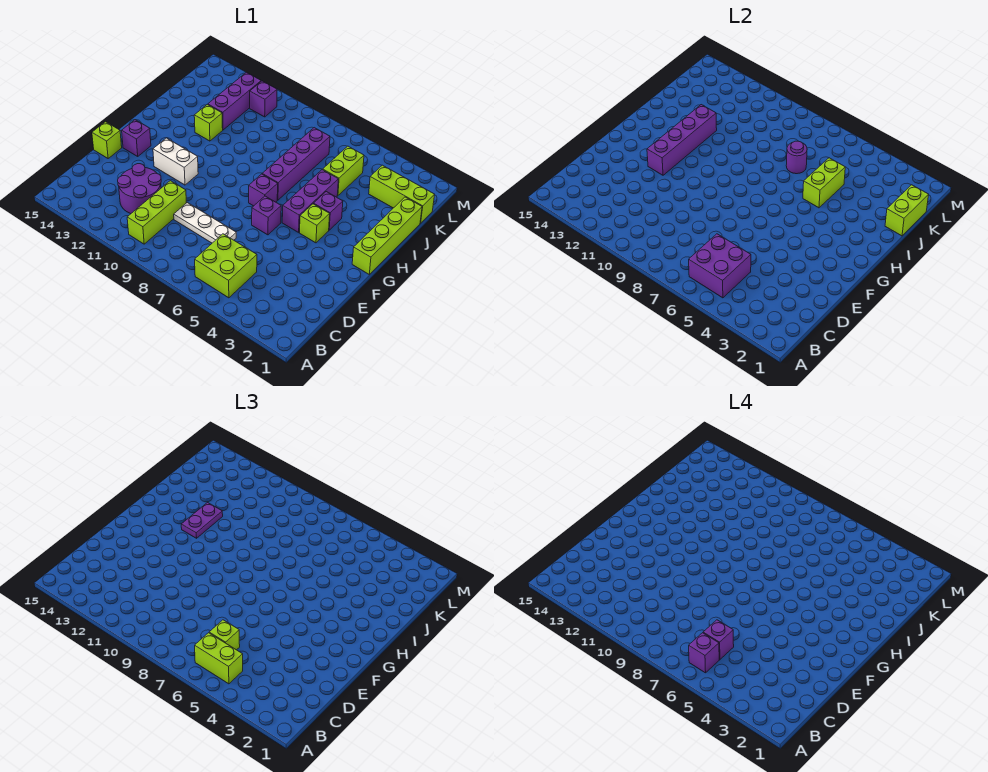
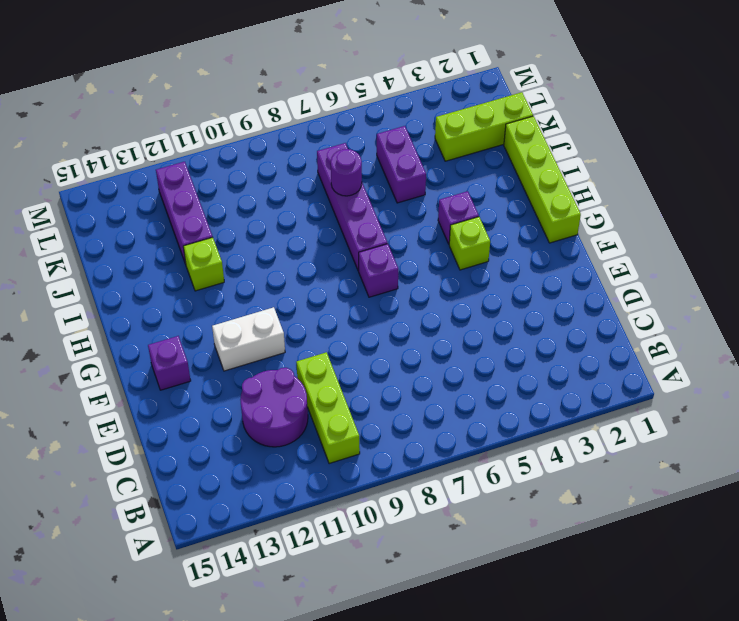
purple 1x2 brick [377,126,426,203] -> lime 1x2 brick [322,146,364,196]
none -> lime 2x2 brick [195,234,257,298]
none -> white 1x3 plate [174,203,236,243]
none -> lime 1x1 brick [92,122,122,158]

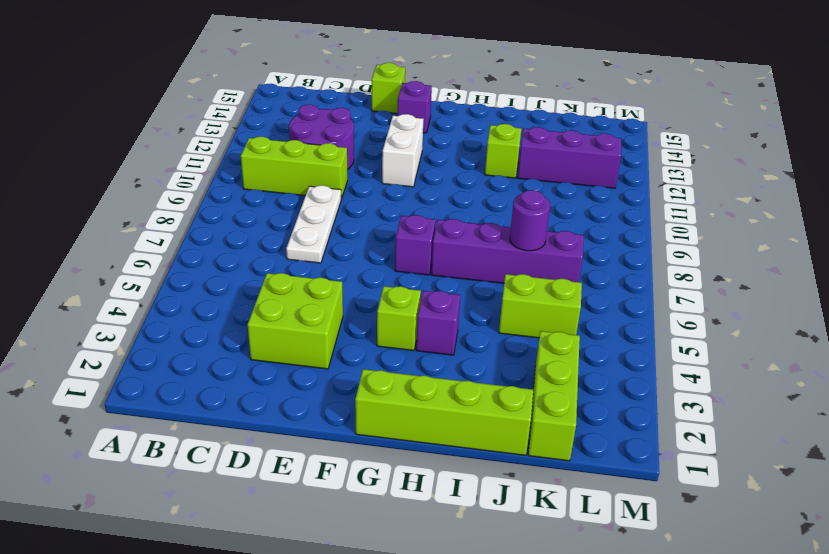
lime 2x2 brick [247,273,343,369] -> lime 2x2 brick moved to [195,234,257,298]
none -> purple 1x1 brick [252,196,281,235]
none -> purple 1x3 brick [282,170,338,232]
none -> purple 1x1 brick [250,81,277,117]

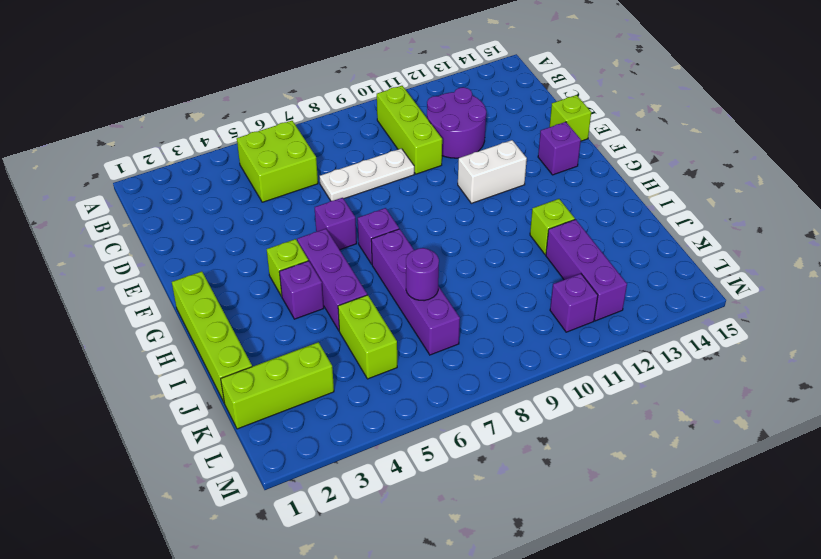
none -> purple 2x2 brick [689,234,751,298]
none -> purple 1x4 brick [647,105,717,175]
none -> lime 1x2 brick [803,158,845,208]

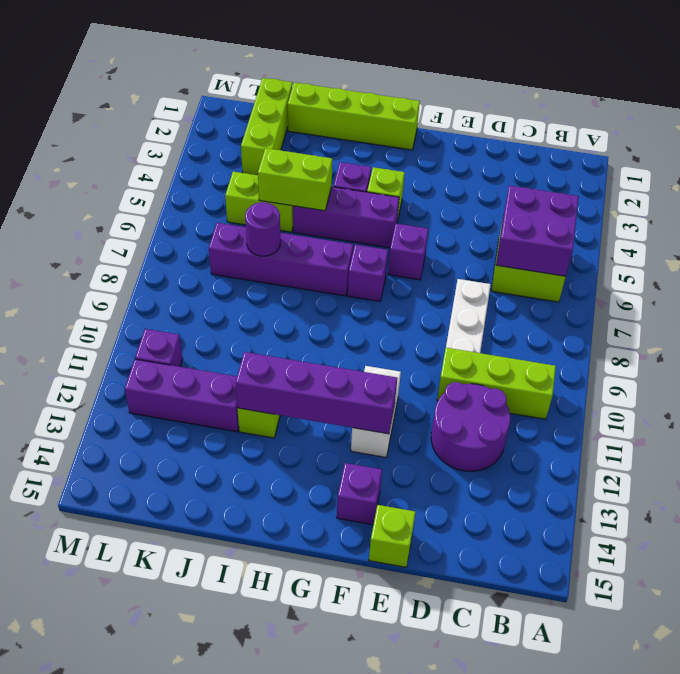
none -> lime 1x2 brick [885,185,929,236]
none -> lime 1x2 brick [195,633,243,684]
none -> lime 1x1 brick [209,620,240,650]

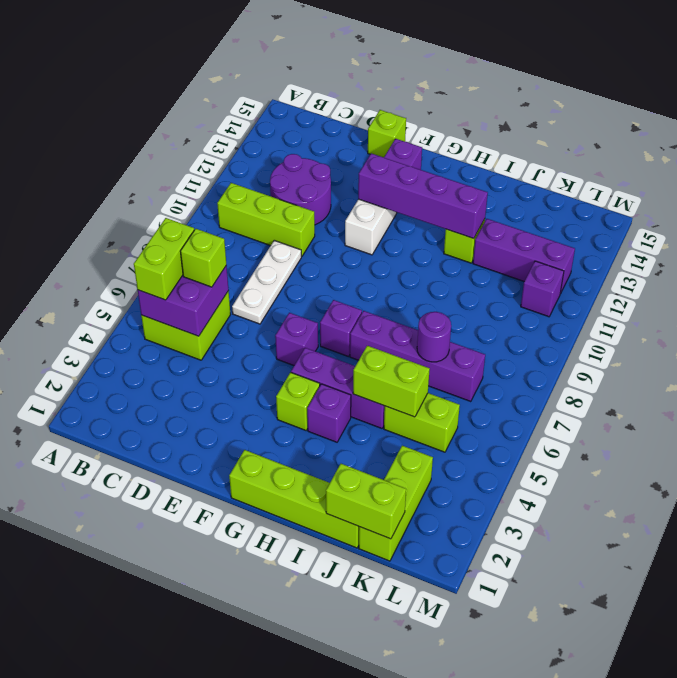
none -> purple 1x2 plate [181,503,223,538]
none -> purple 1x1 brick [689,633,719,673]
none -> purple 1x1 brick [703,620,734,659]

